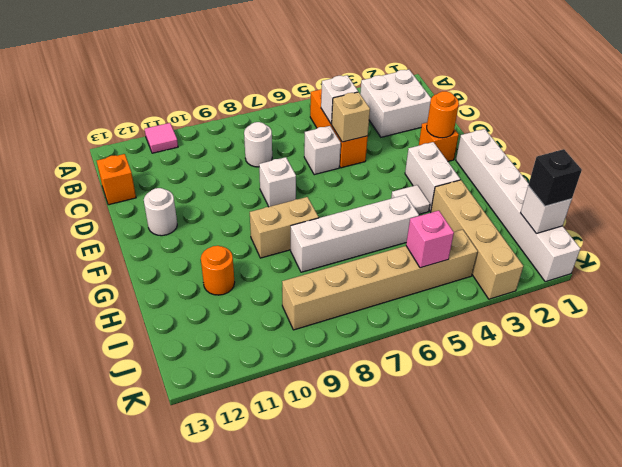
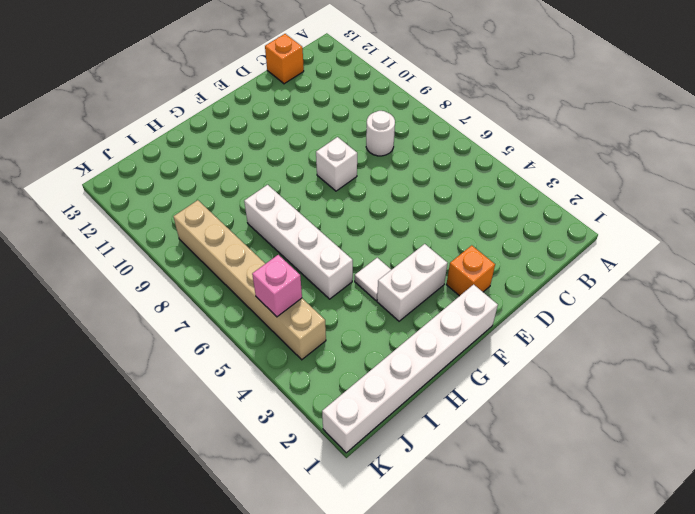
none -> pink 1x1 tile [145,123,178,153]
none -> white 2x2 brick [360,70,431,137]
none -> orange 1x3 brick [310,89,368,168]

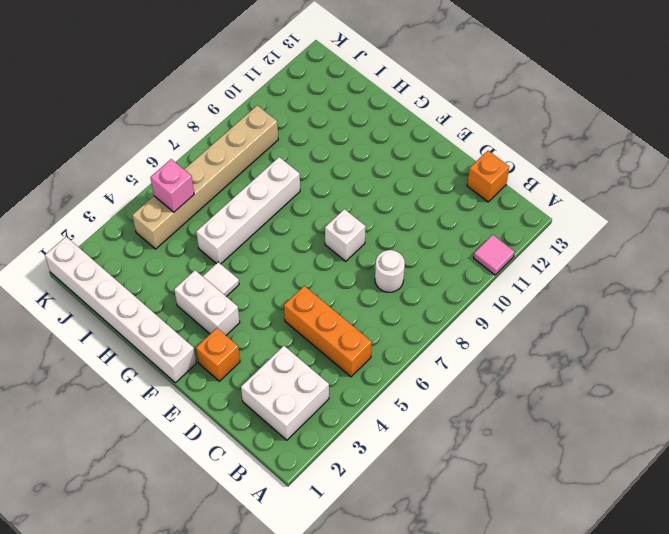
none -> white 1x1 brick [304,126,341,175]
none -> white 1x1 round brick [144,188,177,236]
none -> tan 1x2 brick [250,197,319,258]

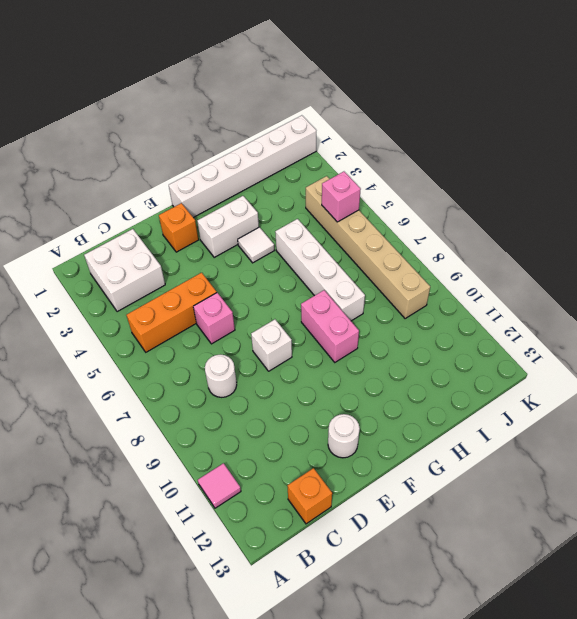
pink 1x1 brick [193,293,235,344] -> white 1x1 brick [304,126,341,175]
pink 1x2 brick [301,290,359,362] -> tan 1x2 brick [250,197,319,258]
none -> tan 1x4 brick [431,180,523,299]
none -> orange 1x1 round brick [201,246,235,295]
none -> white 1x1 brick [321,75,358,124]

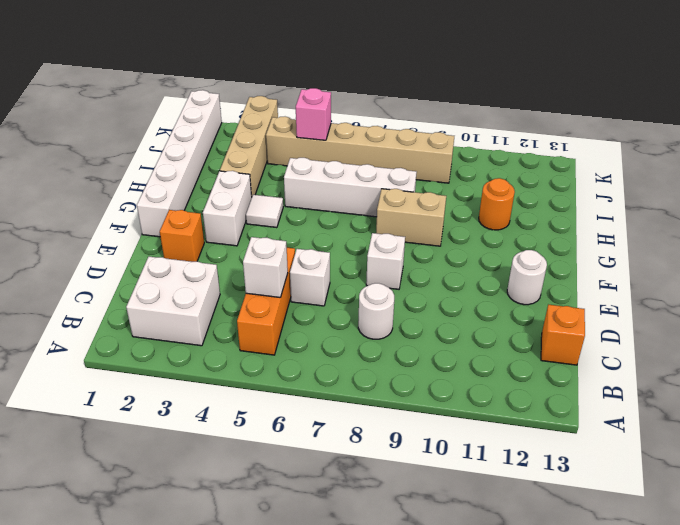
none -> pink 1x1 tile [145,123,178,153]
none -> tan 1x1 brick [332,92,370,142]
none -> orange 1x1 round brick [427,91,459,138]

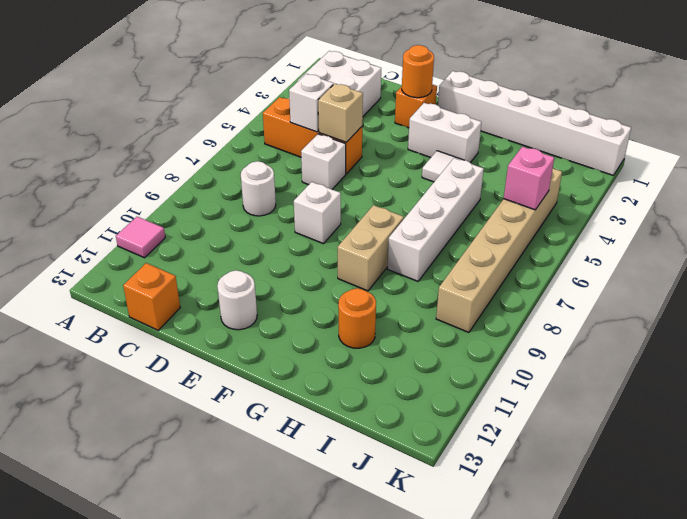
none -> tan 1x4 brick [431,180,523,299]
none -> white 1x1 brick [521,186,572,233]
none -> black 1x1 brick [528,149,582,206]

